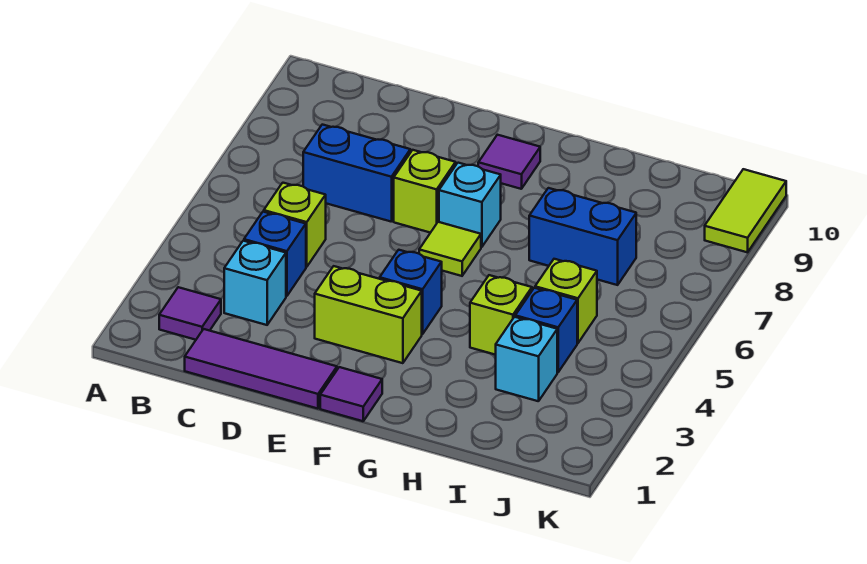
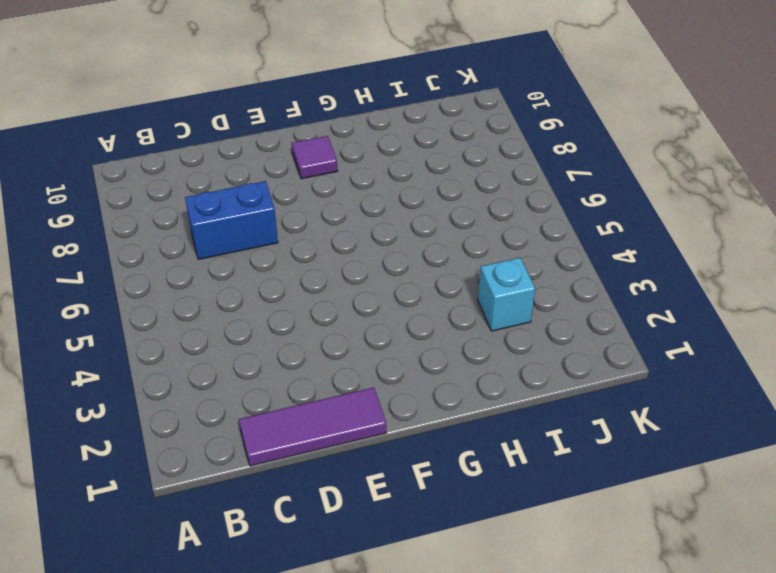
none -> purple 1x1 tile [159,287,221,340]
none -> cyan 1x1 brick [224,241,286,325]
none -> blue 1x1 brick [244,212,306,296]

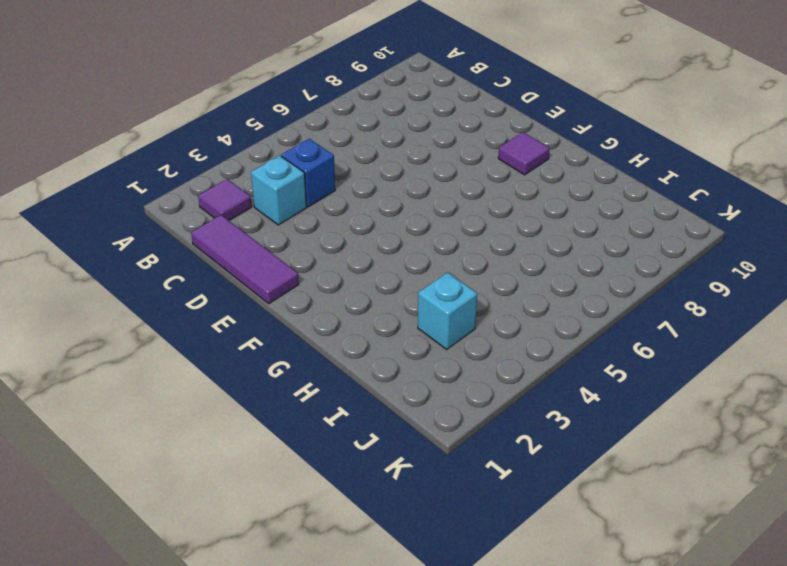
none -> lime 1x1 brick [264,183,326,267]
none -> blue 1x2 brick [303,125,410,222]
none -> lime 1x2 brick [315,266,422,363]

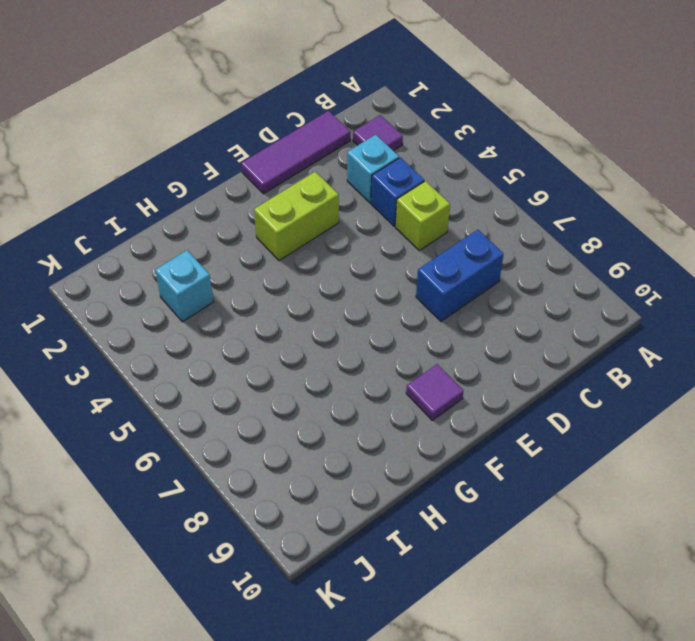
none -> lime 1x1 brick [394,150,456,233]
none -> purple 1x1 tile [320,367,382,421]
none -> blue 1x1 brick [380,250,442,334]

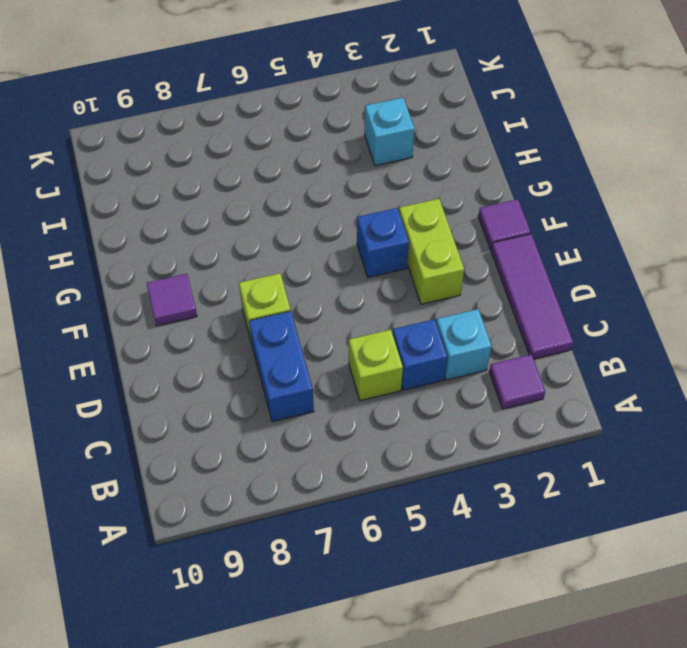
none -> lime 1x1 tile [419,222,481,276]
none -> cyan 1x1 brick [439,163,501,247]
none -> lime 1x1 brick [470,275,532,355]

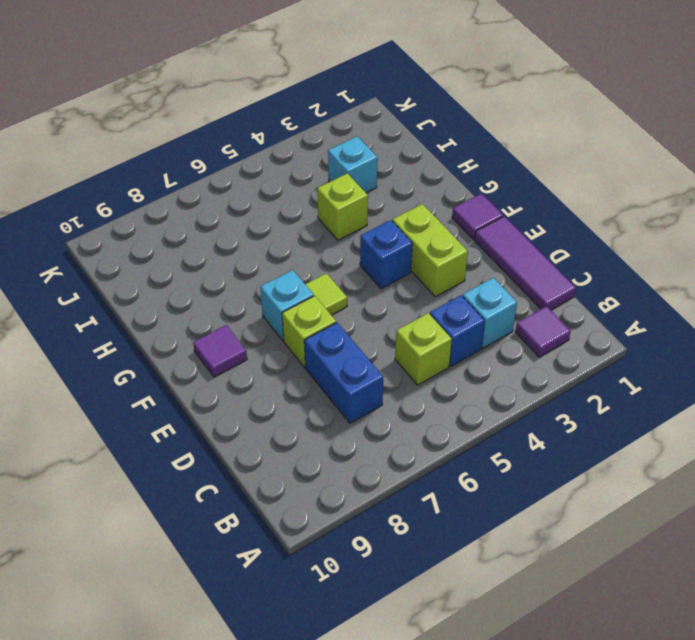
none -> blue 1x2 brick [529,188,636,285]
none -> blue 1x1 brick [515,288,577,372]
none -> lime 1x1 brick [535,259,597,343]

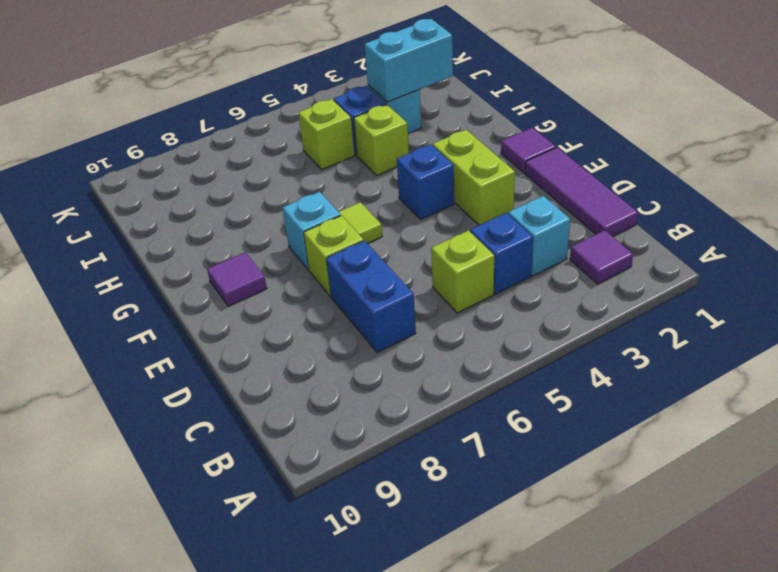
cyan 1x2 brick [365,19,453,102] -> none
none -> blue 1x2 brick [529,188,636,285]
none -> lime 1x2 tile [705,169,786,252]

